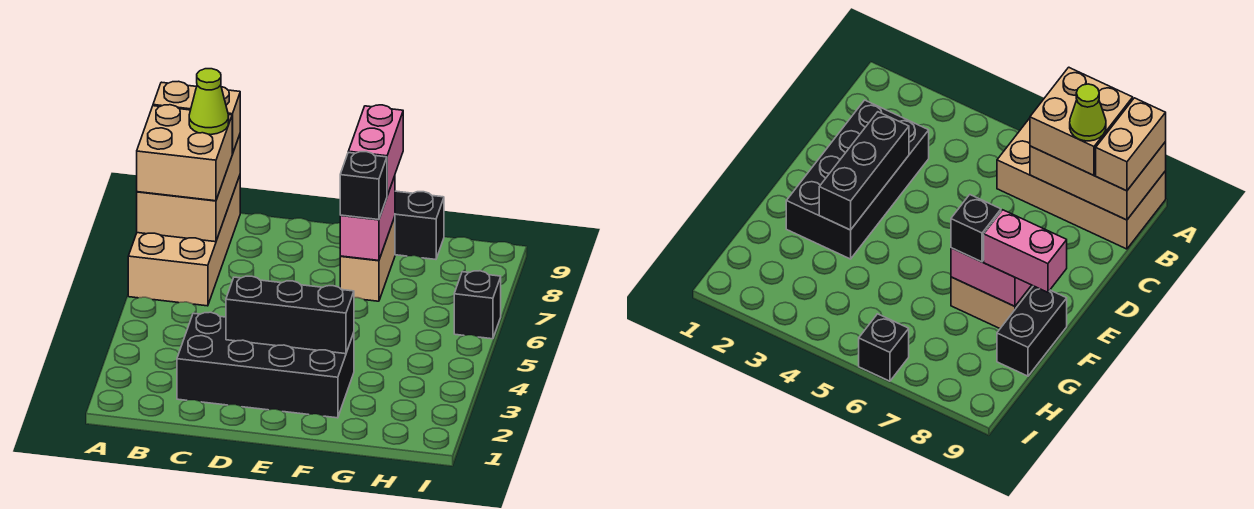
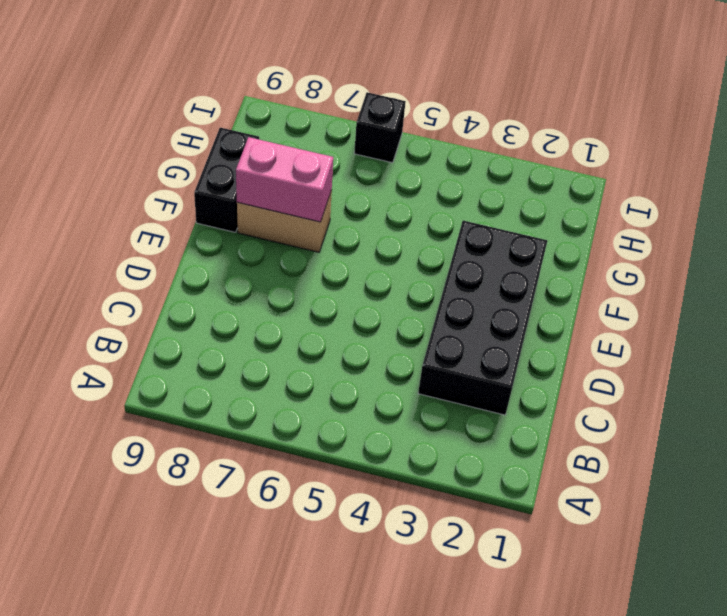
none -> tan 2x4 brick [128,176,240,306]
none -> tan 2x3 brick [137,135,240,242]
none -> black 1x3 brick [226,276,354,354]

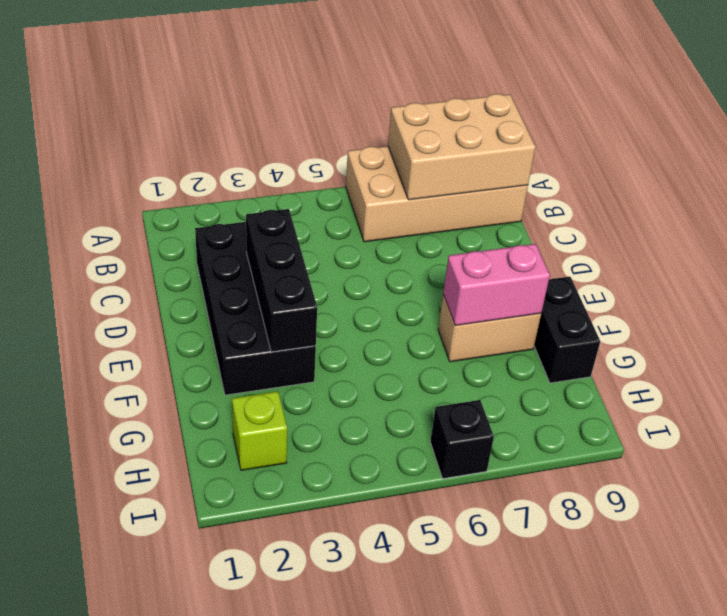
lime 1x1 brick [232,391,287,470] -> none
none -> tan 2x2 brick [137,105,232,201]
none -> tan 1x2 brick [153,81,240,154]
none -> black 1x1 brick [340,152,387,220]

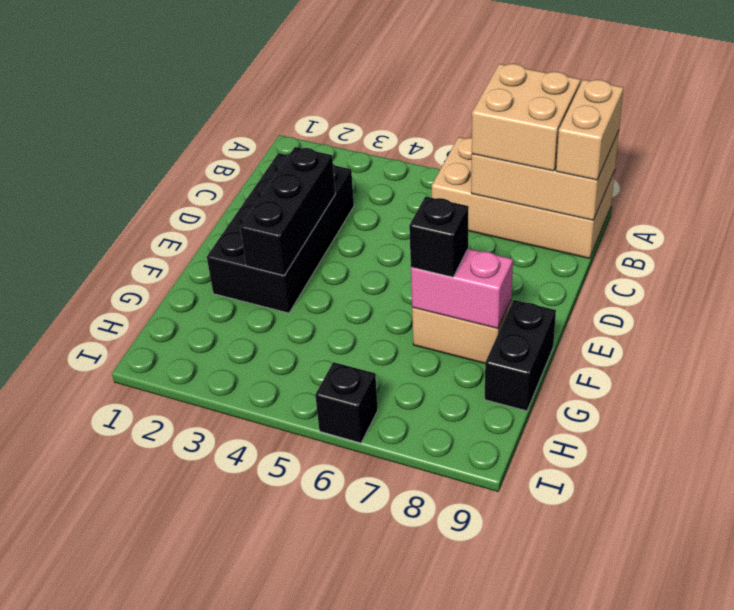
none -> pink 1x2 brick [348,105,403,195]
none -> lime 1x1 cone [189,69,229,135]

